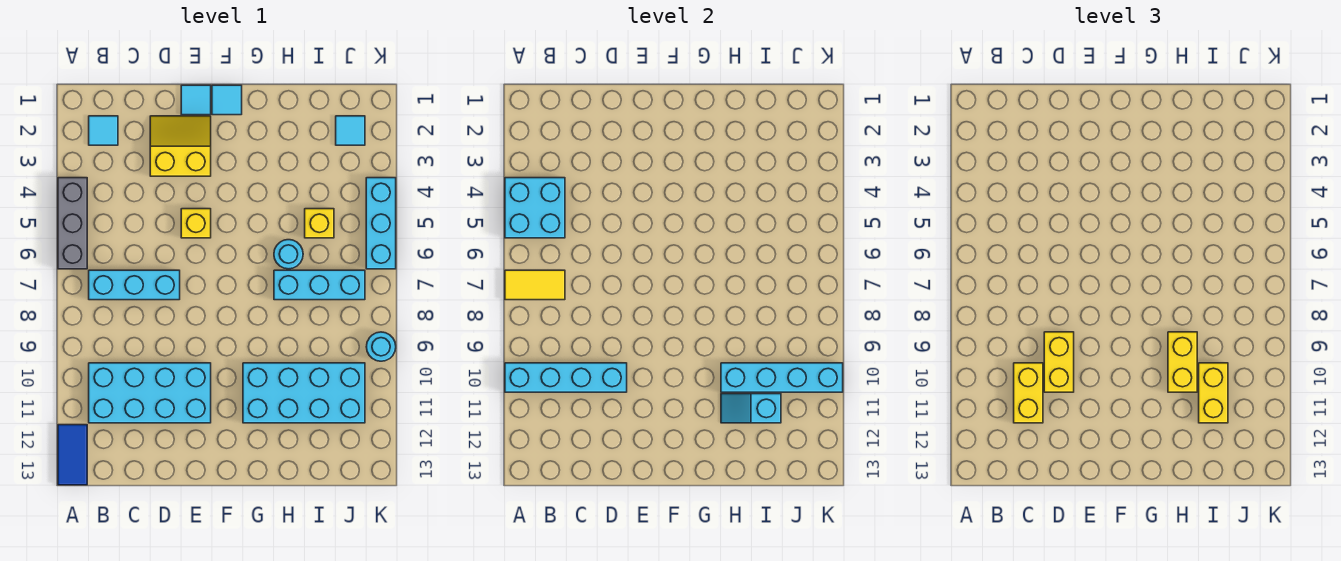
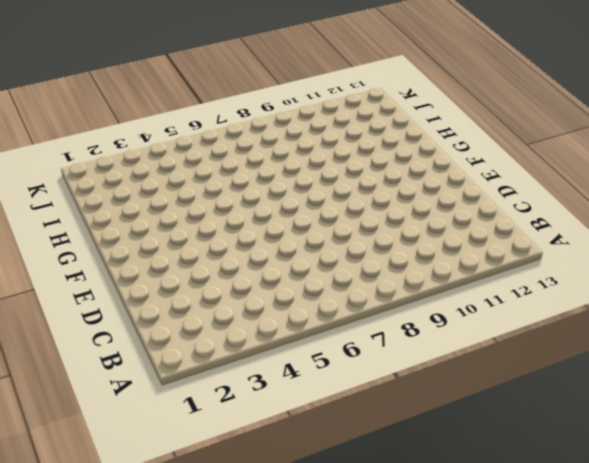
none -> grey 1x3 brick [58,178,87,269]
none -> blue 1x2 tile [58,425,87,485]
none -> cyan 1x1 tile [89,116,118,145]

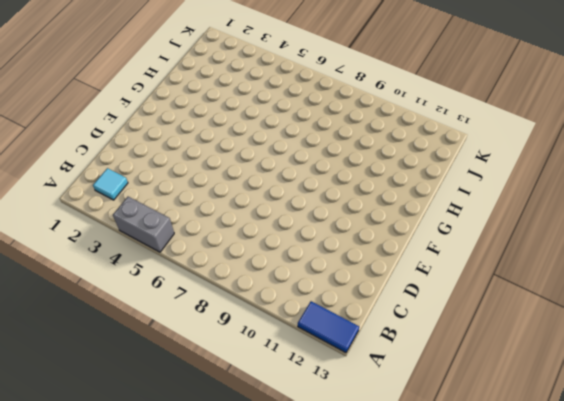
grey 1x2 brick [113,197,174,252] -> grey 1x3 brick [58,178,87,269]
none -> cyan 1x3 brick [89,270,180,300]
none -> cyan 2x4 brick [89,363,211,423]
none -> yellow 2x2 slope [150,116,211,176]

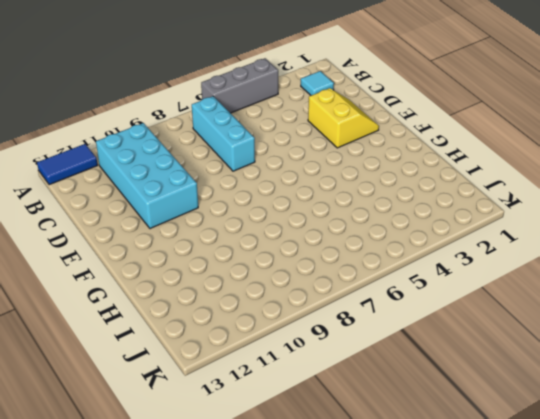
none -> cyan 1x1 tile [181,85,211,115]
none -> yellow 1x1 brick [181,209,211,238]
none -> cyan 1x1 tile [212,85,242,115]

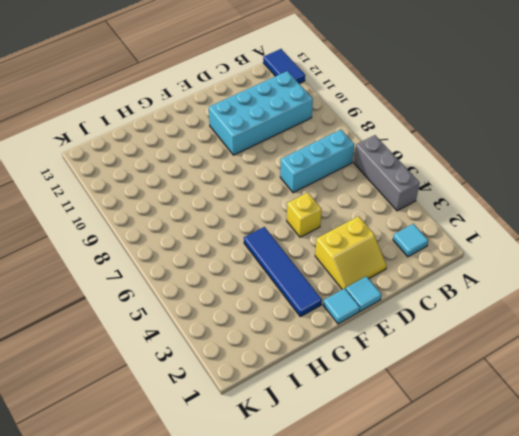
blue 1x4 tile [244,227,322,317] -> none
none -> cyan 2x4 brick [243,363,365,423]
none -> cyan 1x1 round brick [274,240,303,269]
none -> cyan 1x3 brick [274,270,365,300]

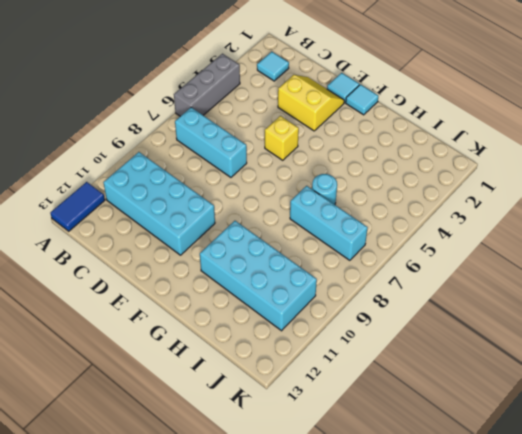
none -> yellow 1x1 brick [305,209,334,238]
none -> cyan 1x1 tile [336,116,365,145]
none -> cyan 1x3 brick [366,178,396,269]

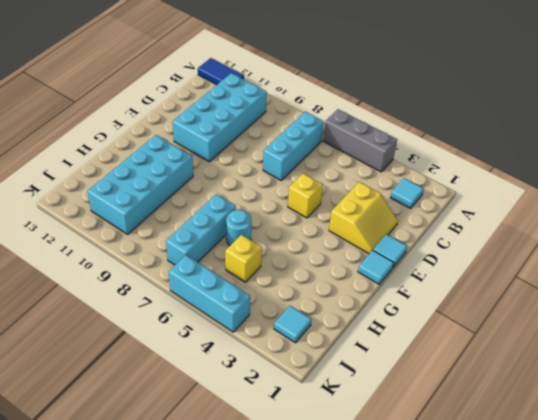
none -> cyan 1x1 round brick [366,332,396,361]
none -> cyan 2x2 brick [505,178,565,238]
none -> yellow 1x2 tile [505,270,565,300]

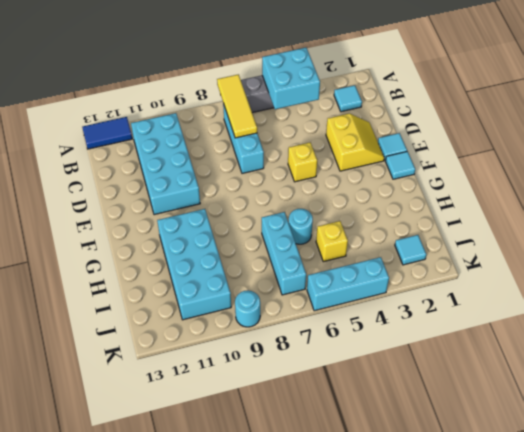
yellow 1x3 tile [217,74,257,138] -> yellow 1x2 tile [505,270,565,300]
none -> cyan 1x4 brick [505,363,627,392]
none -> cyan 1x4 brick [721,363,843,392]
none -> cyan 1x2 slope [721,394,781,423]

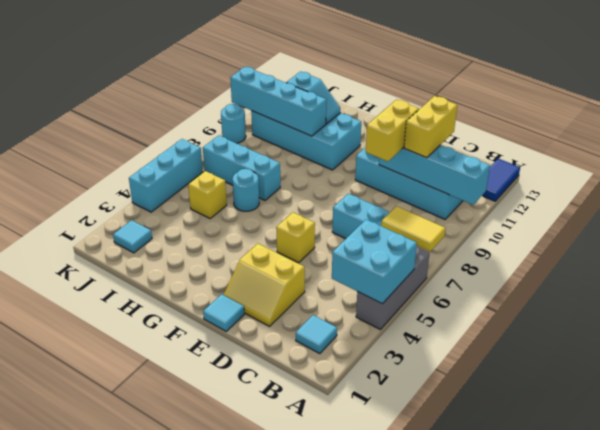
none -> cyan 1x1 tile [212,85,242,115]
none -> yellow 1x2 brick [1168,332,1197,392]
none -> yellow 1x2 brick [1199,363,1228,423]

